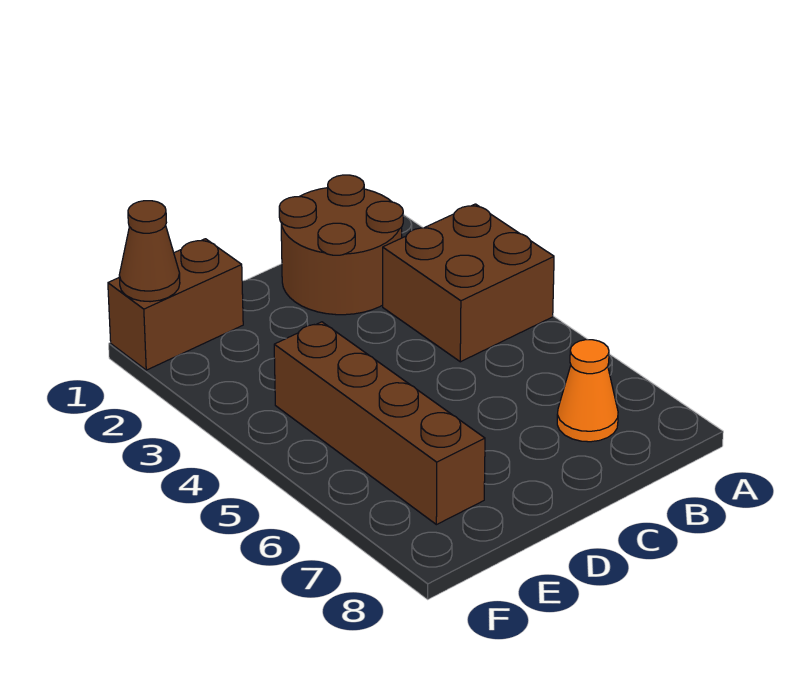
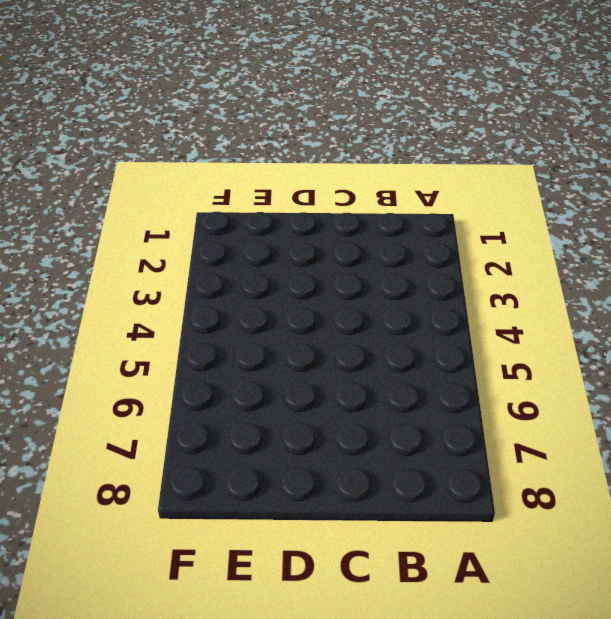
none -> brown 2x2 brick [383,204,554,362]
none -> brown 2x2 round brick [279,175,403,315]

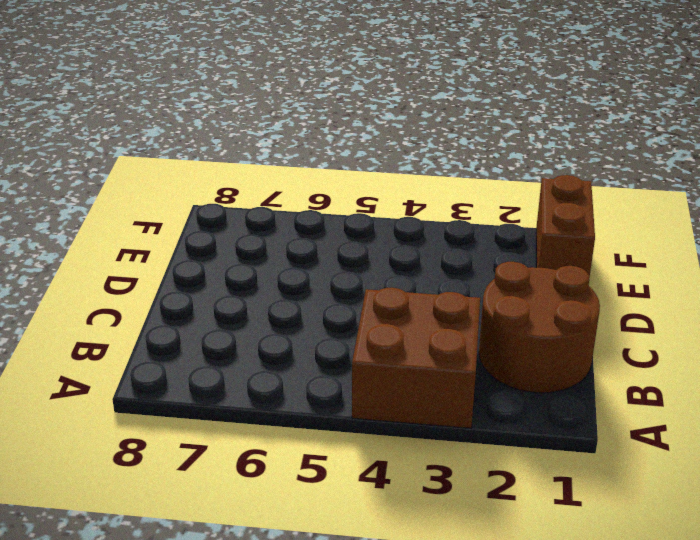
none -> orange 1x1 cone [557,340,618,442]
none -> brown 1x4 brick [274,322,485,525]

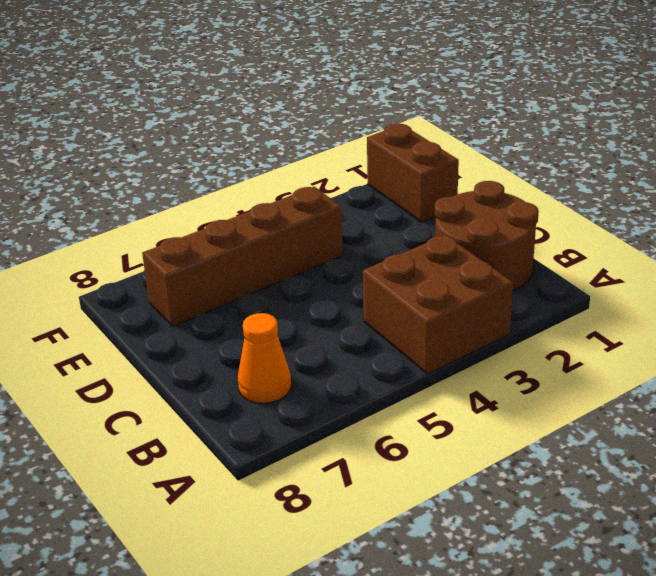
none -> brown 1x1 cone [119,201,180,302]

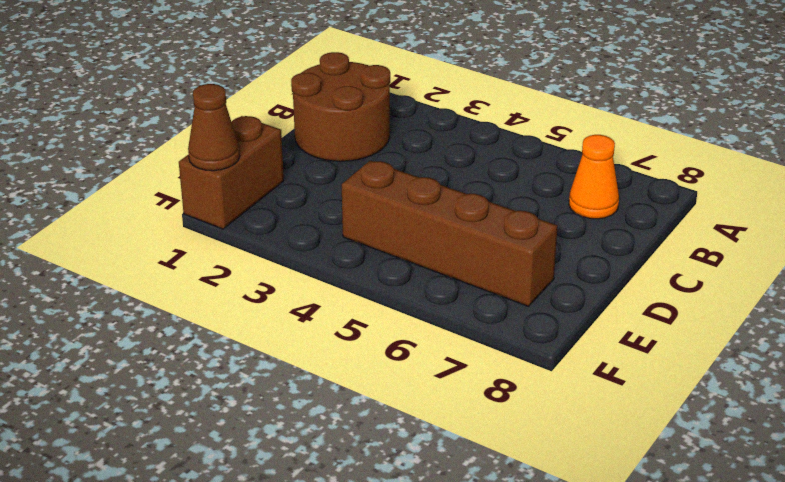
none -> brown 2x2 brick [383,204,554,362]

